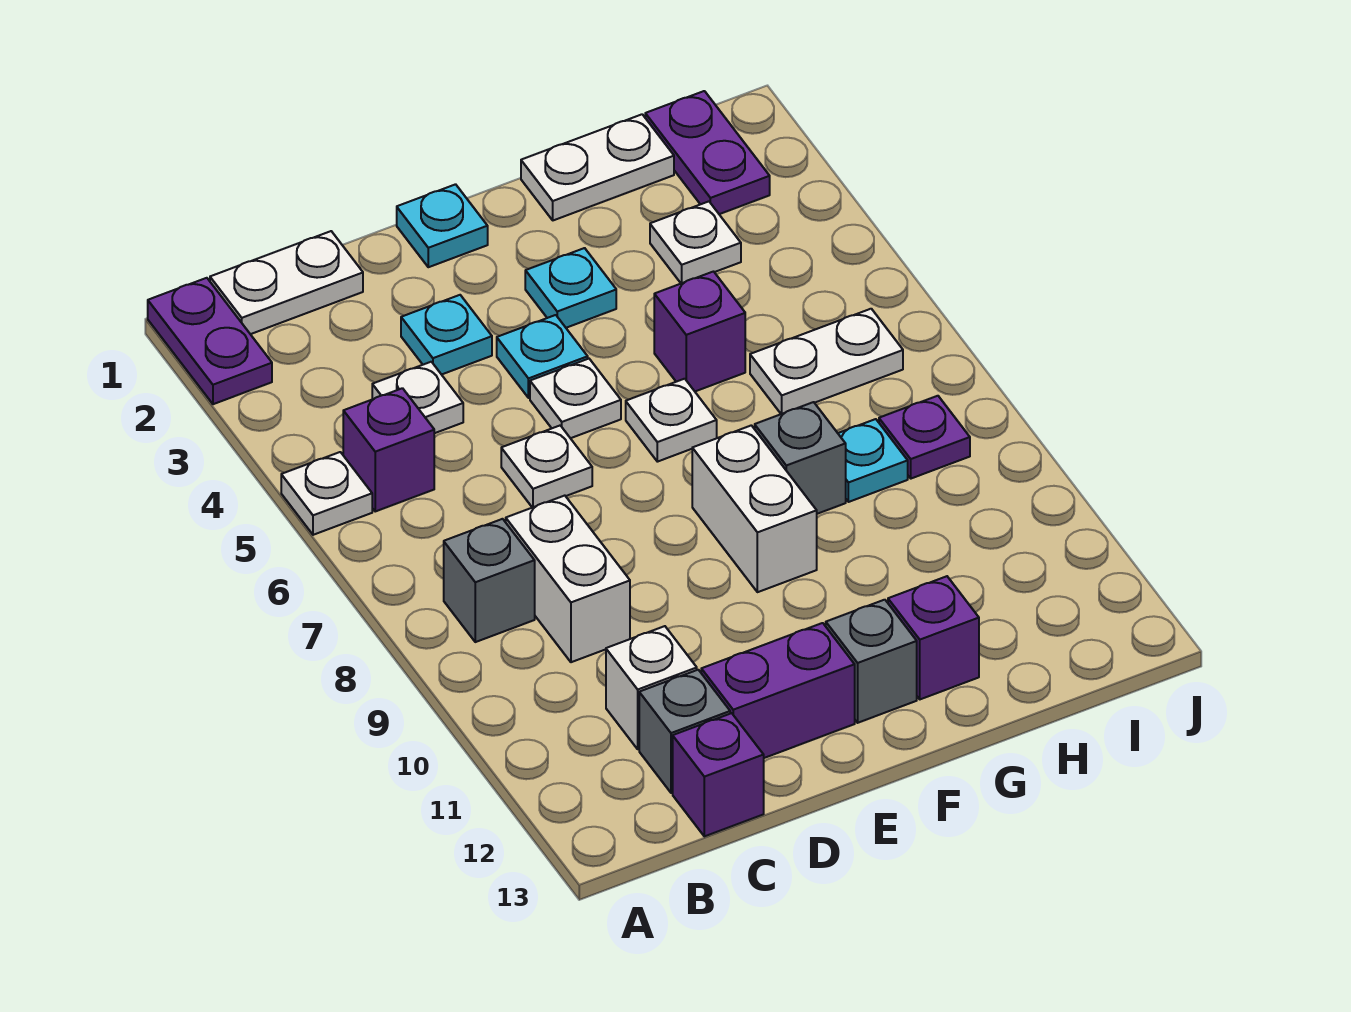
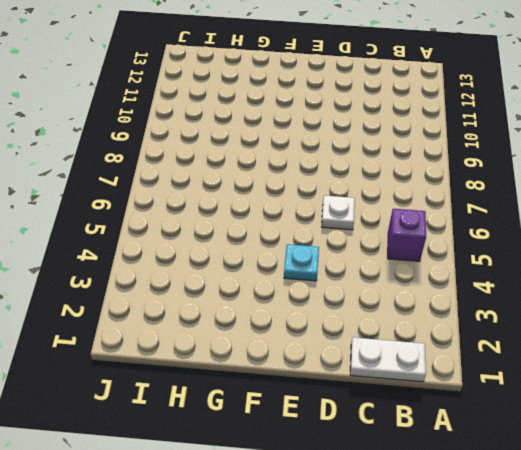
none -> purple 1x2 plate [148,278,272,404]
none -> white 1x1 plate [281,452,372,535]
none -> grey 1x1 brick [444,519,535,642]

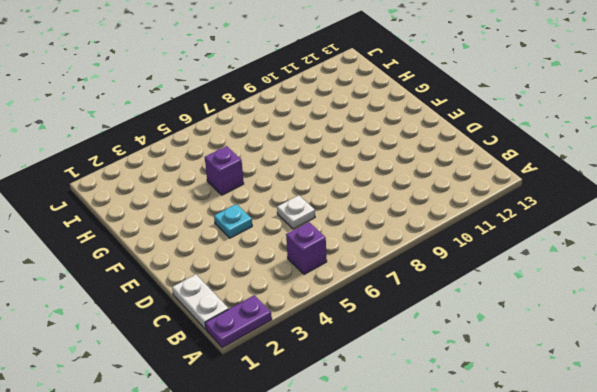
none -> white 1x1 plate [281,452,372,535]
none -> grey 1x1 brick [444,519,535,642]
none -> white 1x1 plate [372,362,463,433]

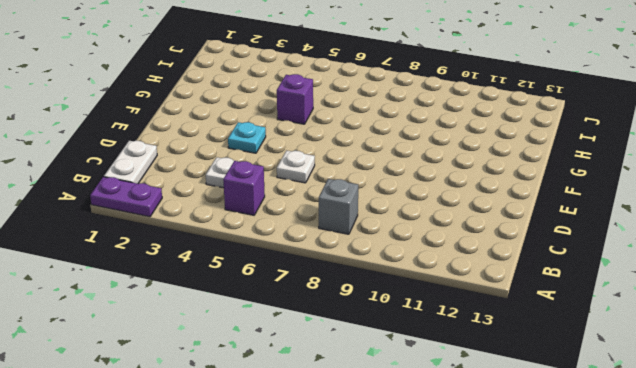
none -> white 1x1 plate [281,452,372,535]
none -> white 1x2 brick [506,496,630,662]
none -> white 1x1 brick [606,626,697,749]

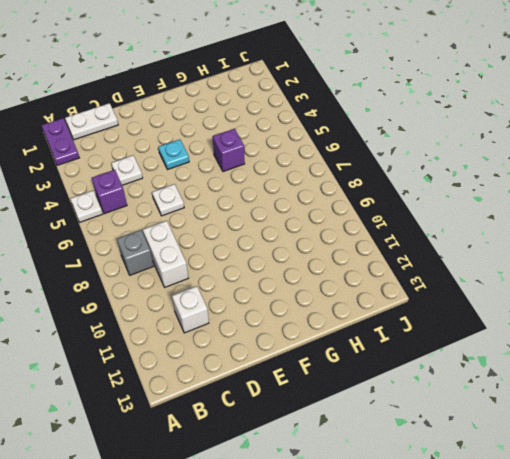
none -> grey 1x1 brick [639,670,730,793]
none -> purple 1x1 brick [673,713,764,836]
none -> cyan 1x1 plate [401,295,492,375]

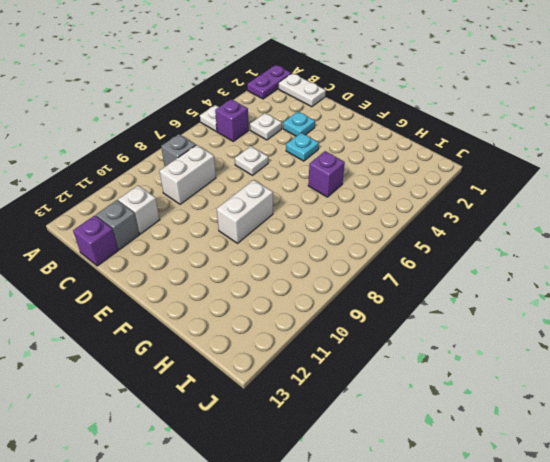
none -> purple 1x2 brick [701,623,855,758]
none -> cyan 1x1 plate [397,184,488,267]
none -> white 1x1 plate [530,359,621,438]

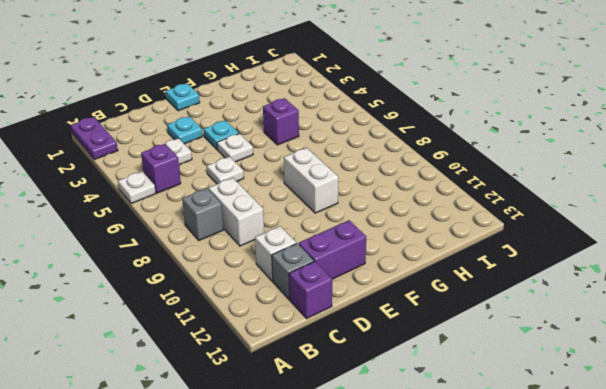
none -> white 1x2 plate [210,231,363,334]
none -> cyan 1x1 plate [525,248,616,328]
none -> white 1x1 plate [626,379,717,462]

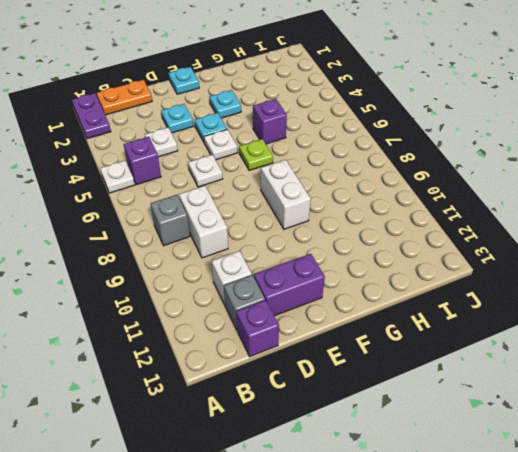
orange 1x2 plate [97,80,152,115] -> white 1x2 plate [210,231,363,334]
lime 1x1 plate [239,139,273,171] -> white 1x1 plate [626,379,717,462]
none -> grey 1x1 brick [826,600,917,723]
none -> white 1x2 plate [521,114,674,220]
none -> grey 1x1 brick [755,402,846,514]

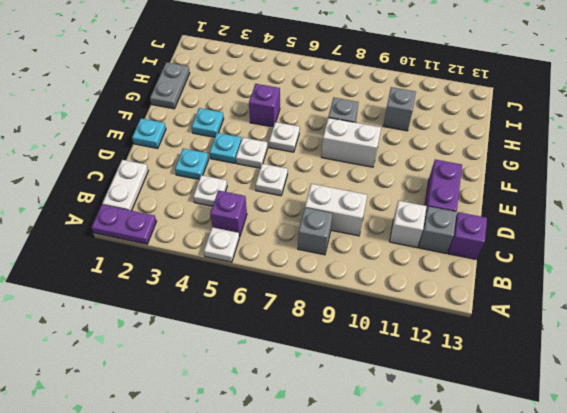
grey 1x2 plate [150,62,190,109] -> white 1x2 plate [521,114,674,220]
grey 1x1 brick [383,87,416,131] -> grey 1x1 brick moved to [826,600,917,723]
none -> purple 1x1 brick [888,576,979,699]
none -> white 1x1 plate [650,201,741,283]
none -> white 1x2 plate [750,309,903,414]

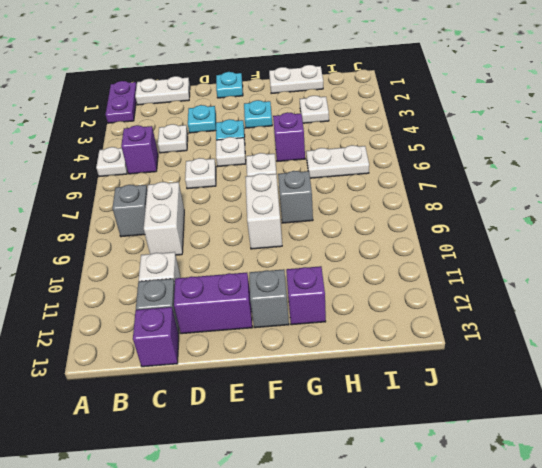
none -> cyan 1x1 plate [838,419,908,502]
none -> purple 1x2 plate [645,91,770,214]
none -> purple 1x1 plate [879,396,970,479]

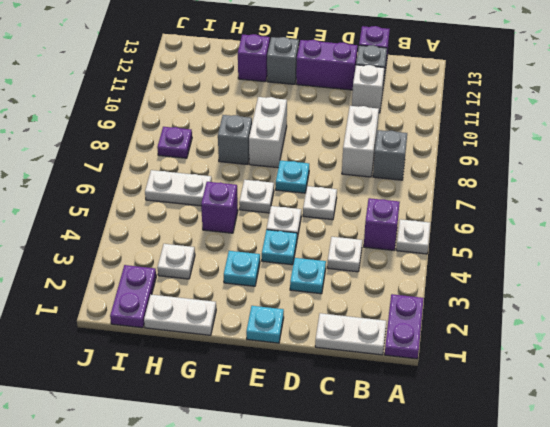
cyan 1x1 plate [276,160,309,193] -> cyan 1x1 plate moved to [838,419,908,502]

